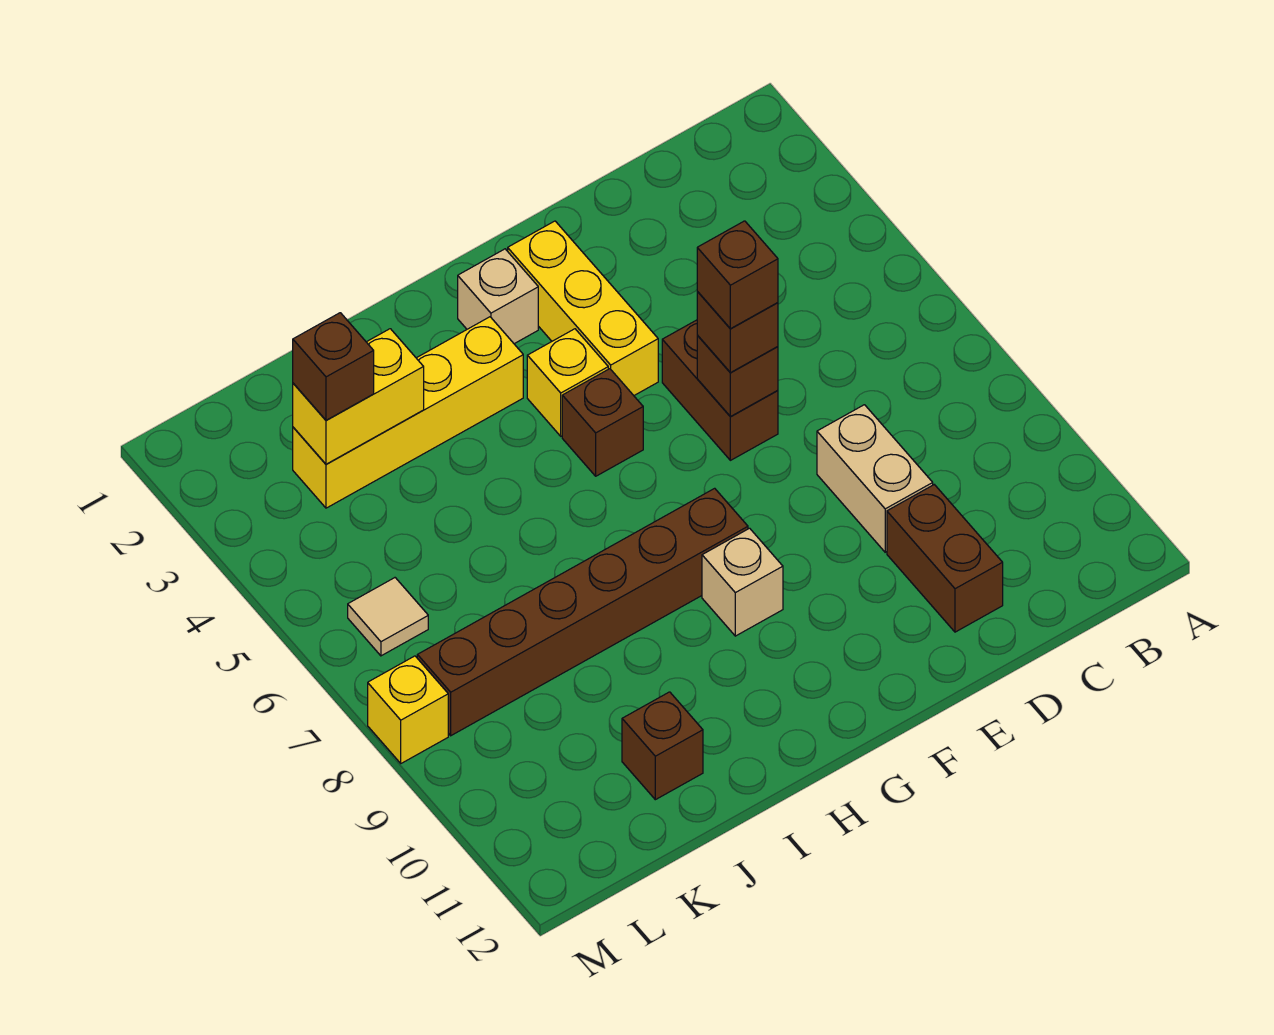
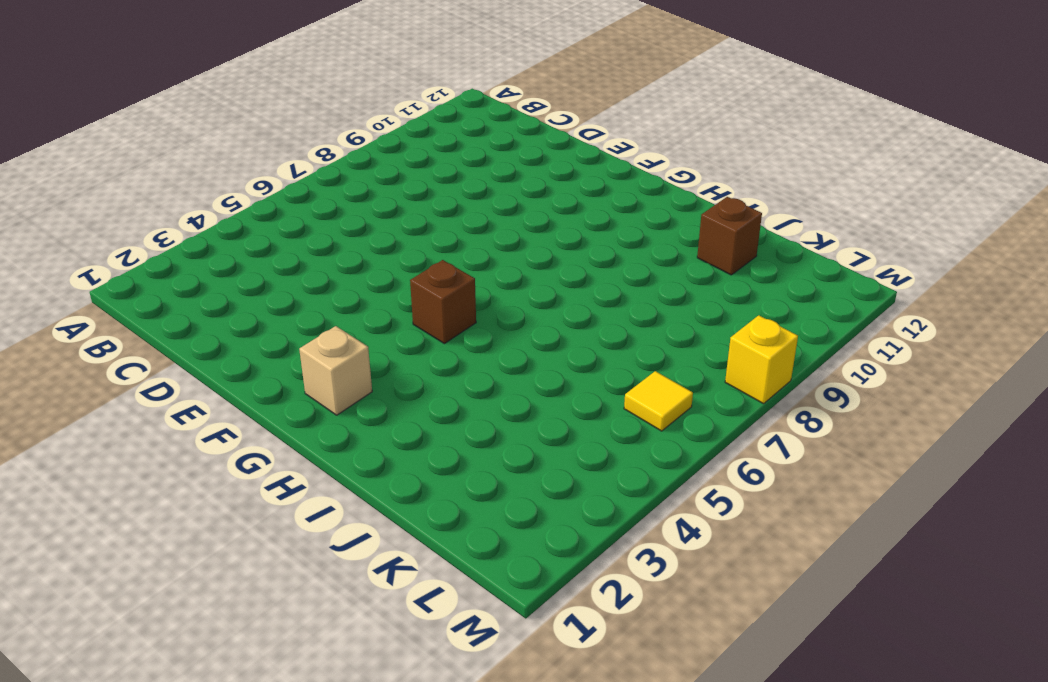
yellow 1x1 tile [624,371,693,431] -> tan 1x1 tile [348,578,428,656]
none -> tan 1x2 brick [817,405,933,552]
none -> brown 1x2 brick [887,485,1003,632]
none -> brown 1x2 brick [662,320,778,460]

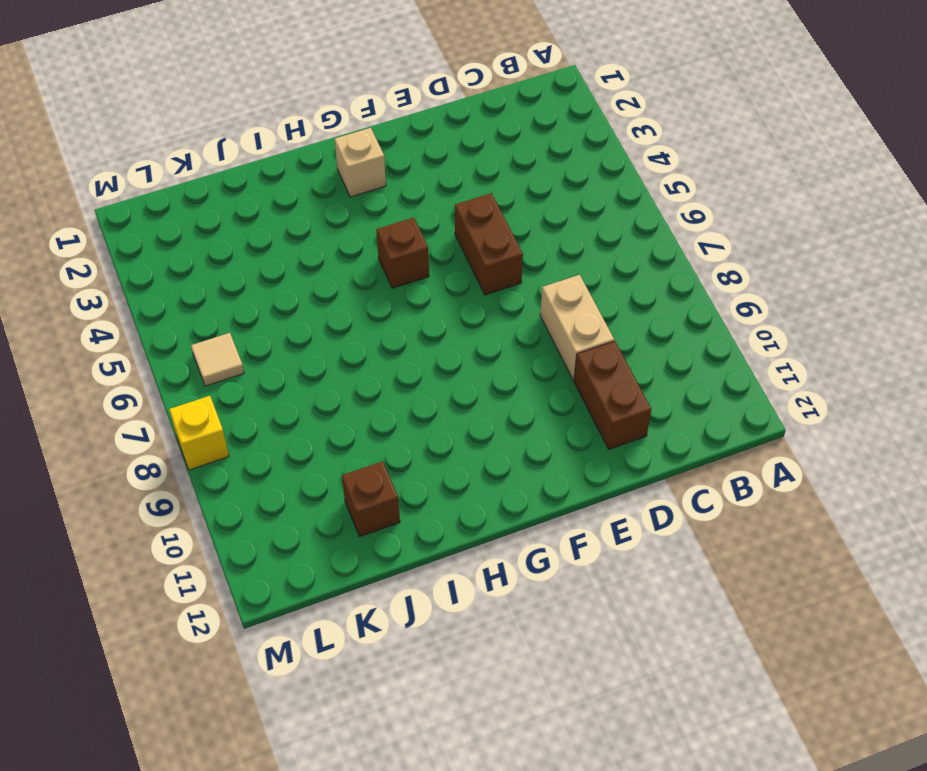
none -> yellow 1x3 brick [508,221,658,395]
none -> yellow 1x1 brick [527,329,608,436]
none -> brown 1x6 brick [417,488,748,736]

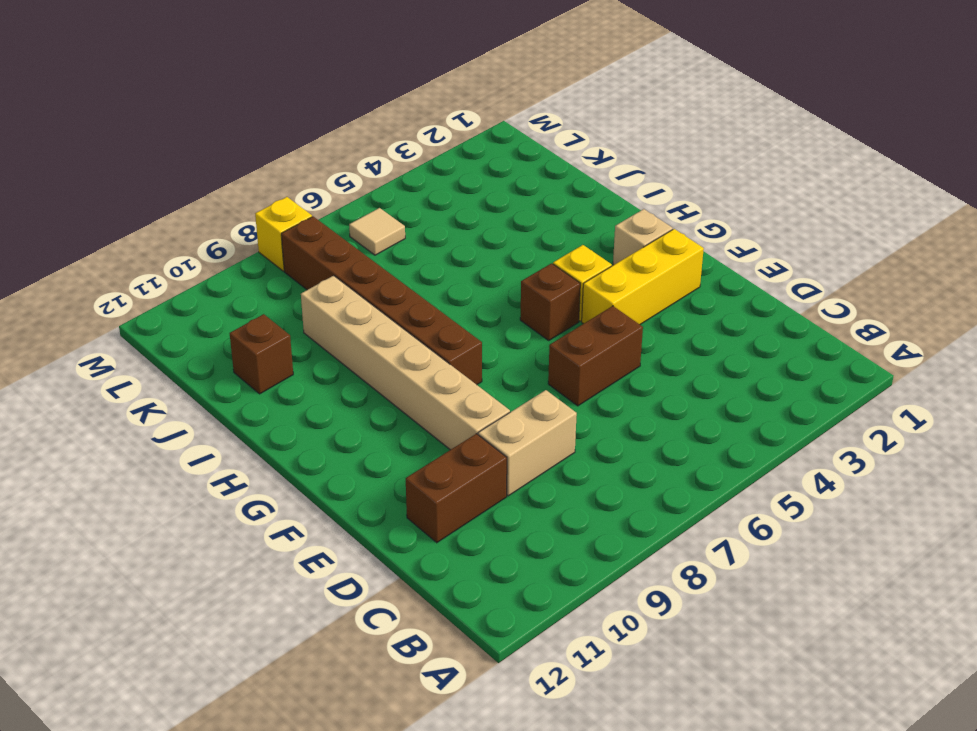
tan 1x6 brick [301,276,510,450] -> tan 1x1 brick [702,528,783,636]
none -> yellow 1x4 brick [293,317,523,508]
none -> brown 1x1 brick [697,335,778,417]
none -> yellow 1x2 brick [293,329,424,464]

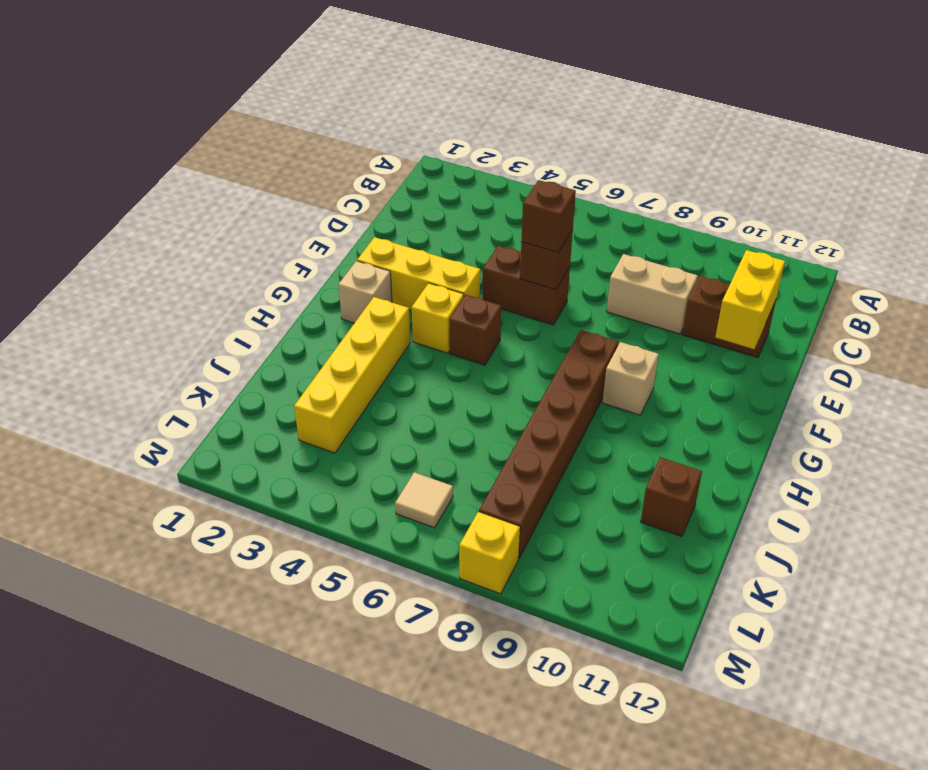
yellow 1x2 brick [715,250,785,349] -> yellow 1x2 brick moved to [293,329,424,464]
none -> brown 1x1 brick [293,313,374,420]
none -> brown 1x1 brick [697,221,778,329]

